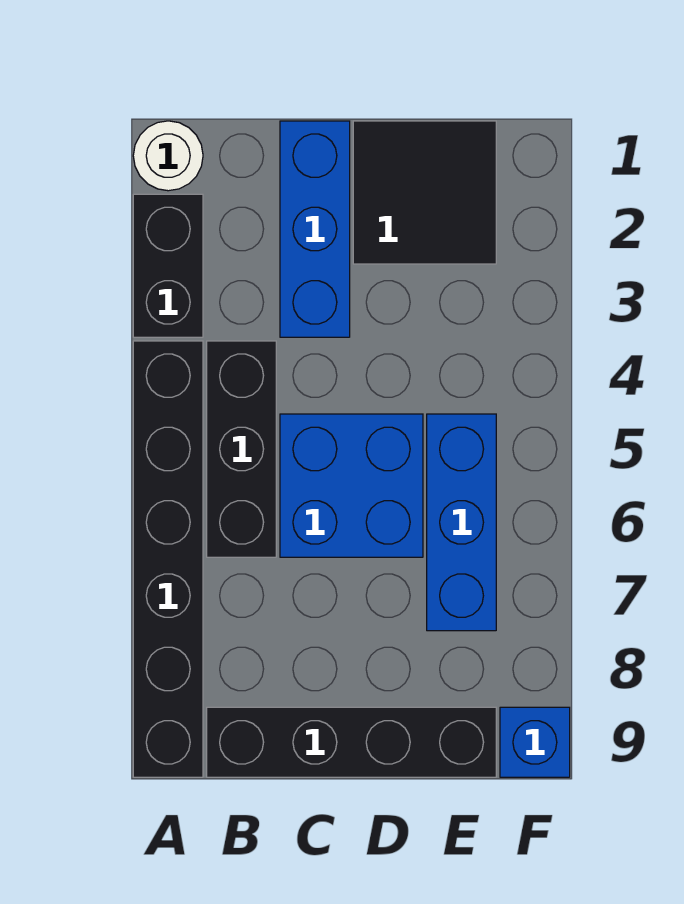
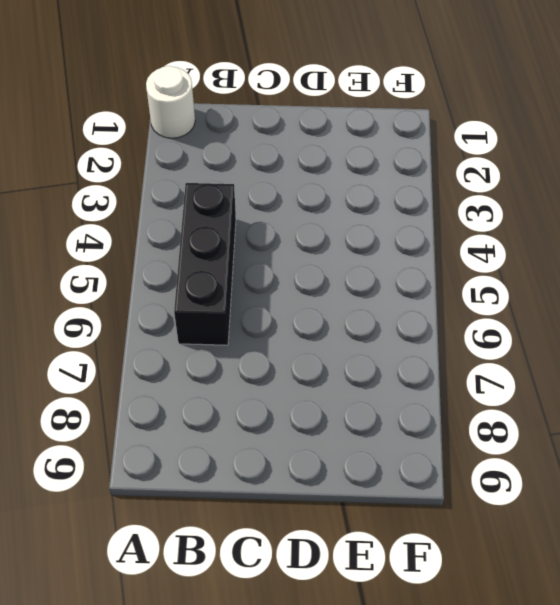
none -> black 1x2 brick [133,194,203,337]
none -> black 1x6 brick [133,341,203,777]

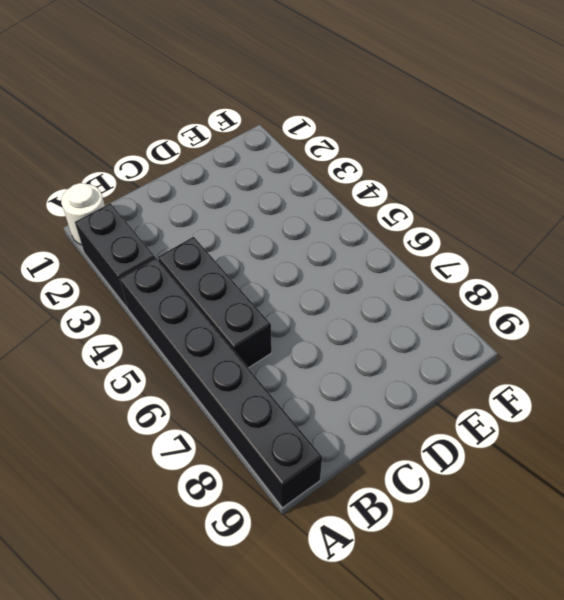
none -> black 1x4 brick [207,707,496,777]
none -> blue 1x3 brick [280,121,350,337]

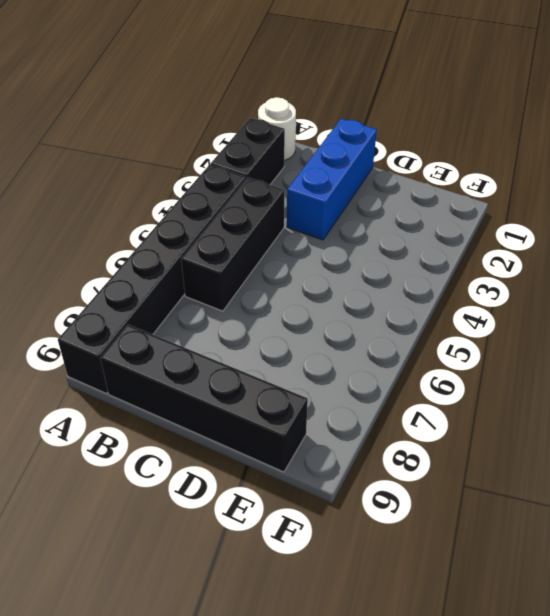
none -> blue 2x2 brick [280,414,423,557]
none -> black 2x2 tile [353,121,496,264]

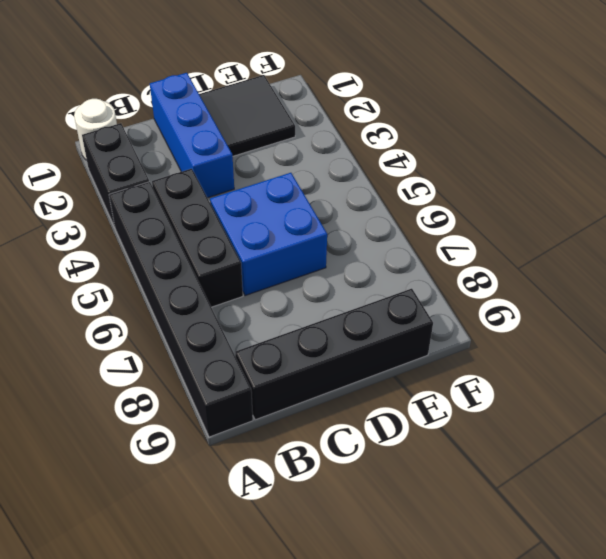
none -> blue 1x3 brick [427,414,496,631]
none -> blue 1x1 brick [500,707,570,777]

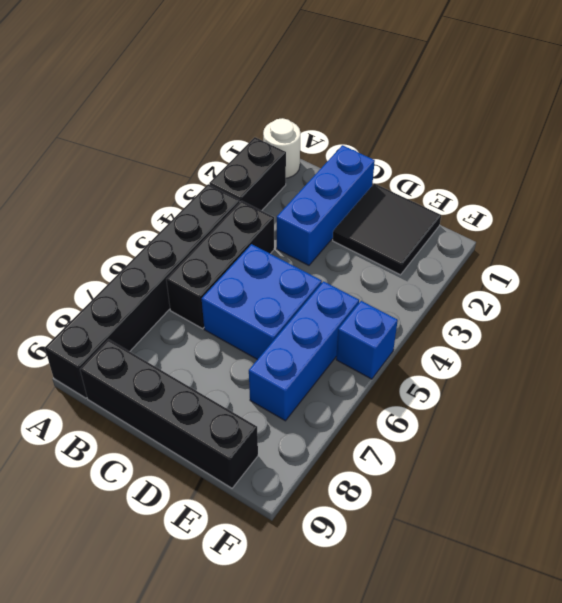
blue 1x1 brick [336,301,398,379] -> blue 1x1 brick moved to [500,707,570,777]

